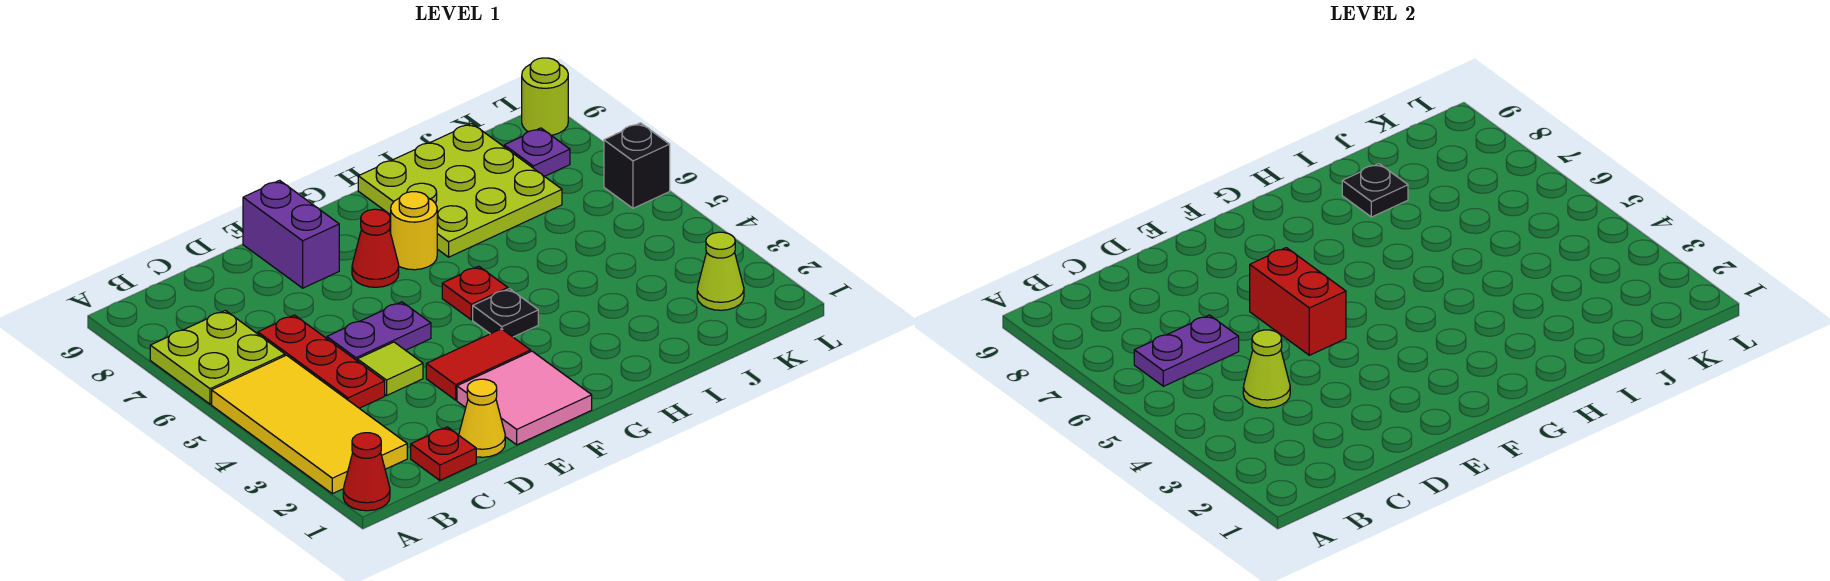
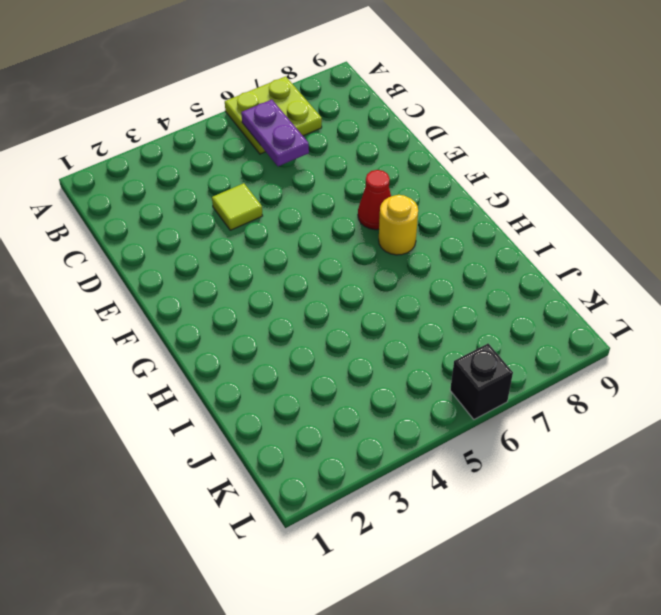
none -> red 1x1 cone [343,433,390,511]
none -> yellow 2x4 tile [212,355,407,494]
none -> red 1x1 plate [411,427,476,480]

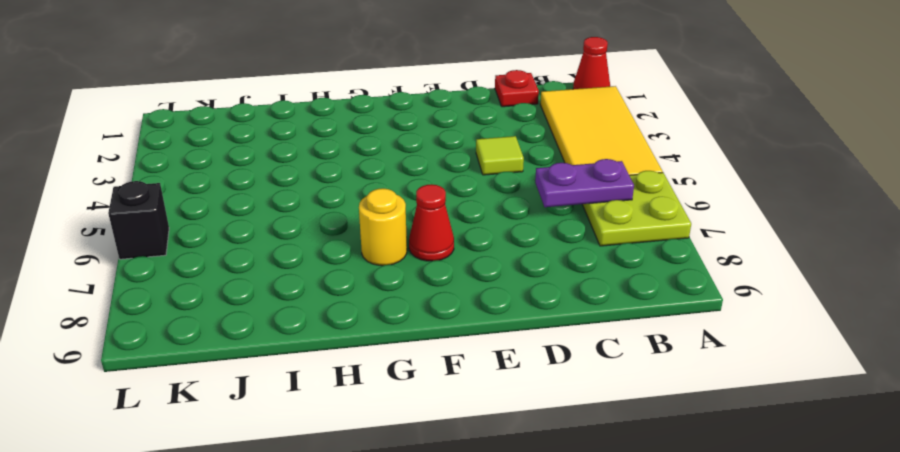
none -> red 1x3 plate [258,315,385,408]
none -> yellow 1x1 cone [459,379,505,457]
none -> purple 1x2 plate [327,302,431,360]

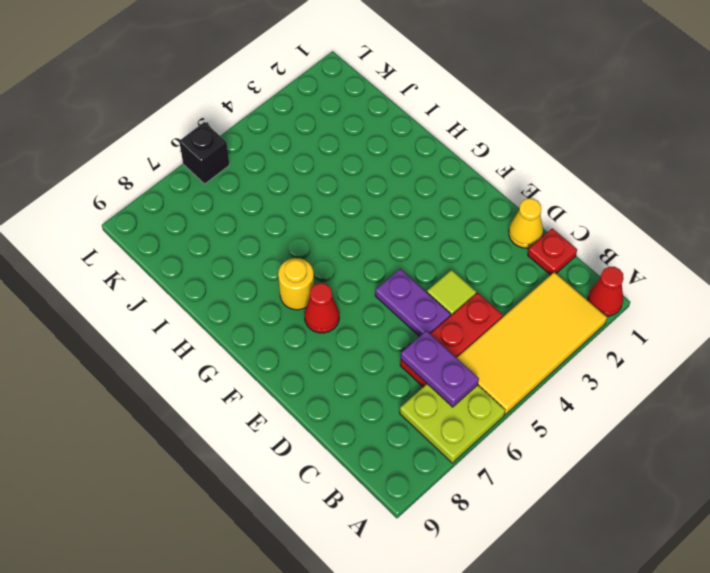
none -> pink 2x2 tile [457,351,592,445]
none -> red 1x2 tile [426,329,531,400]
none -> purple 1x2 brick [243,180,339,288]

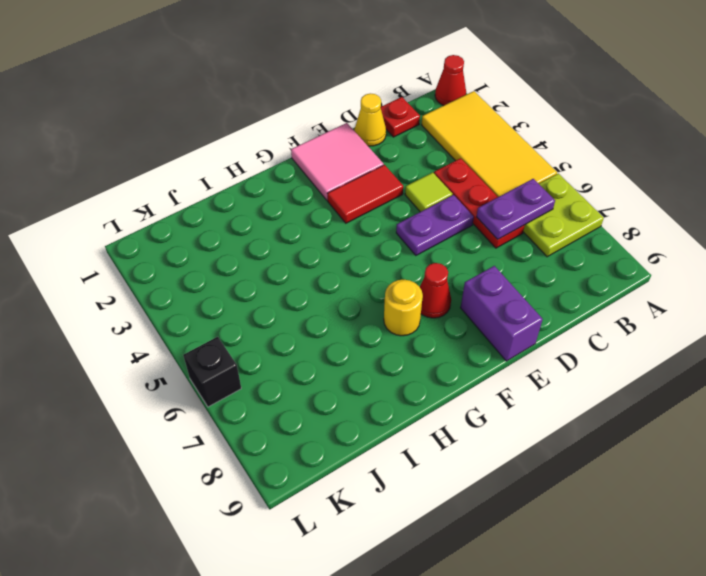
none -> black 1x1 plate [473,289,538,337]
none -> red 1x1 plate [442,266,508,320]
none -> lime 3x3 plate [358,123,562,257]

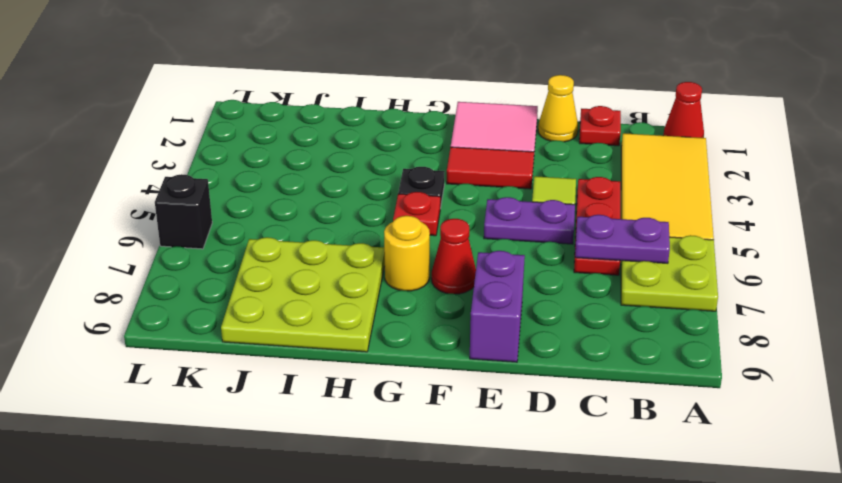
none -> lime 1x1 cone [697,232,744,310]
none -> purple 1x1 plate [504,128,570,176]
none -> lime 1x1 round brick [522,58,568,135]

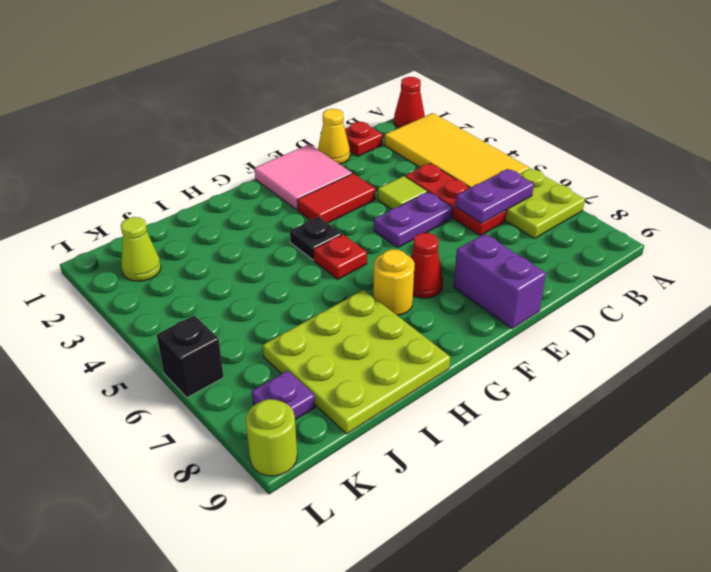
none -> lime 1x1 cone [1243,330,1290,408]
none -> red 1x2 brick [1250,248,1346,355]
none -> black 1x1 plate [1342,164,1408,217]

